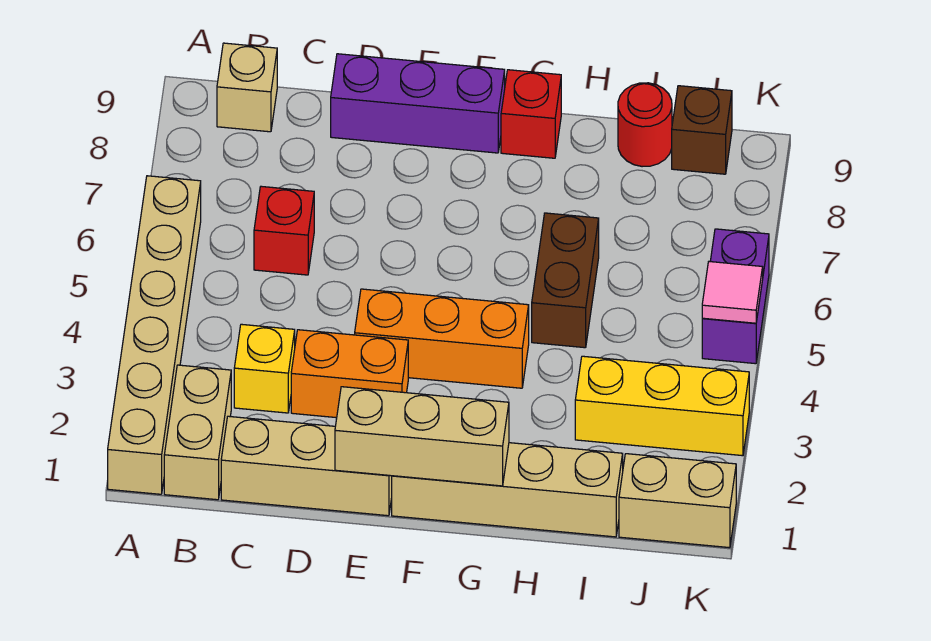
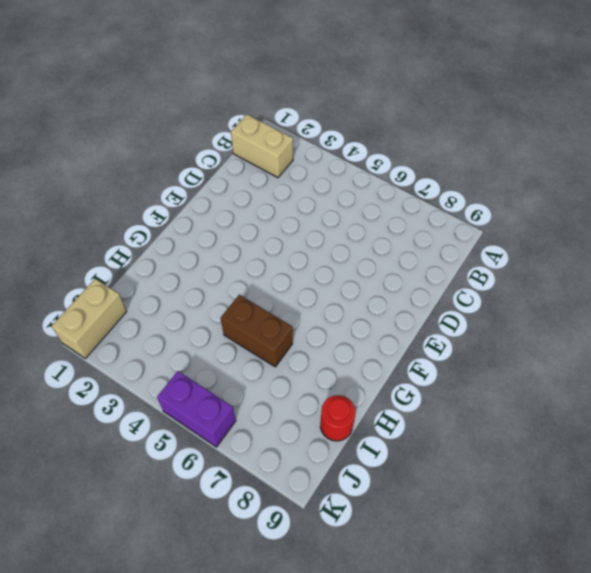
none -> tan 1x6 brick [108,176,201,494]
none -> tan 1x1 brick [217,43,277,132]
none -> tan 1x3 brick [221,416,392,516]

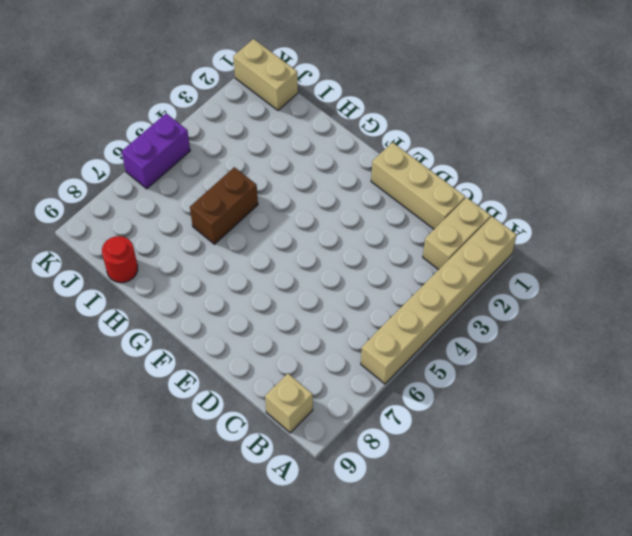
none -> yellow 1x1 brick [234,324,295,413]
none -> red 1x1 brick [254,186,314,275]
none -> orange 1x2 brick [291,330,408,418]

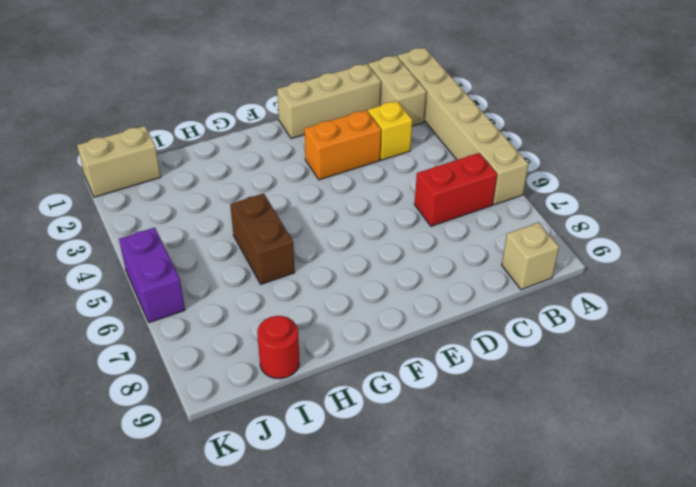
red 1x2 brick [414,153,497,226] -> red 1x1 brick [254,186,314,275]
none -> purple 1x3 brick [331,54,505,153]
none -> orange 1x3 brick [355,289,529,388]
none -> tan 1x4 brick [392,443,623,537]

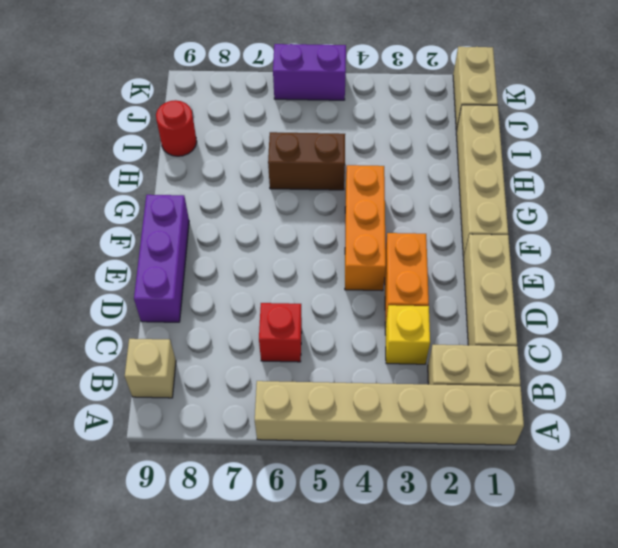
none -> red 1x1 brick [501,70,561,158]
none -> yellow 1x3 brick [575,356,749,456]
none -> brown 1x1 brick [672,86,732,174]

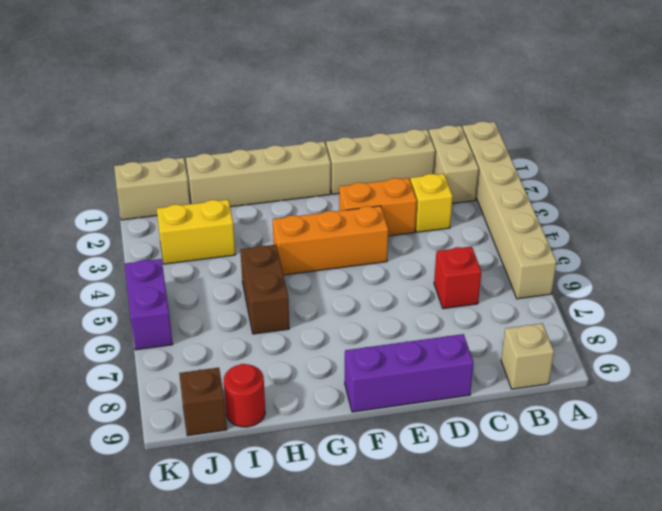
yellow 1x2 brick [157,200,235,264] -> yellow 1x3 brick [575,356,749,456]
none -> red 1x1 brick [501,70,561,158]
none -> tan 1x3 brick [335,387,509,486]
none -> pink 1x1 tile [702,262,763,323]

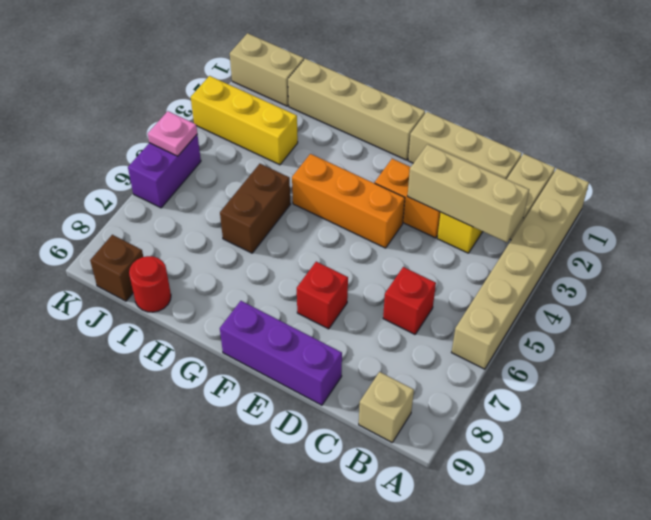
tan 1x3 brick [407,144,529,242] -> tan 1x3 brick moved to [335,387,509,486]
red 1x1 brick [297,262,348,329] -> red 1x1 brick moved to [501,70,561,158]
pink 1x1 plate [148,111,197,156] -> pink 1x1 tile [702,262,763,323]

